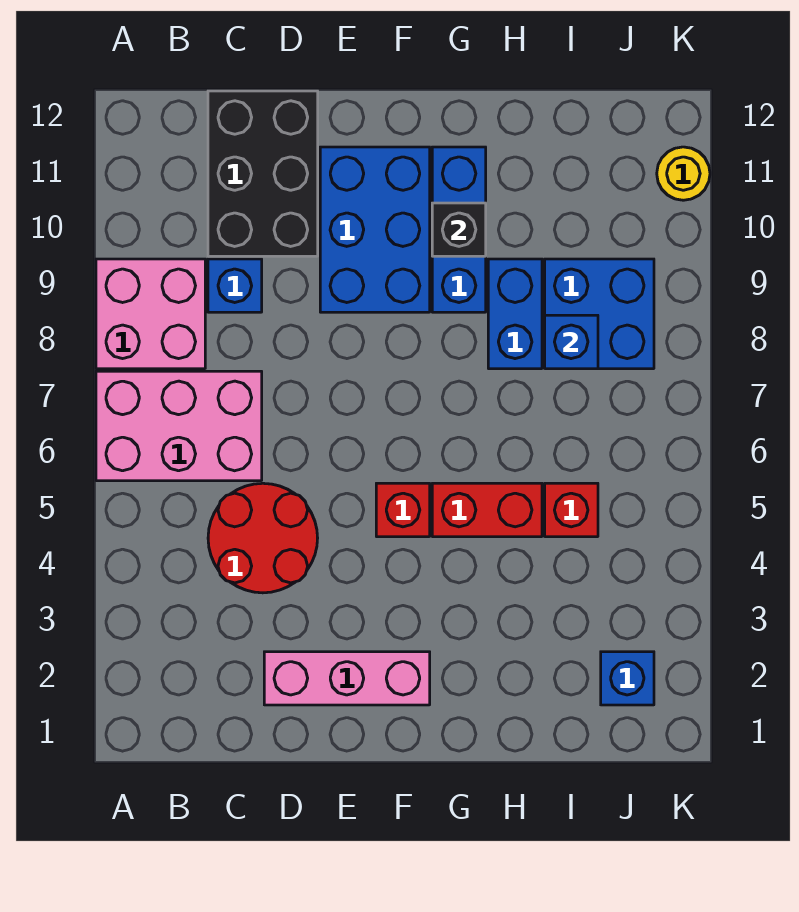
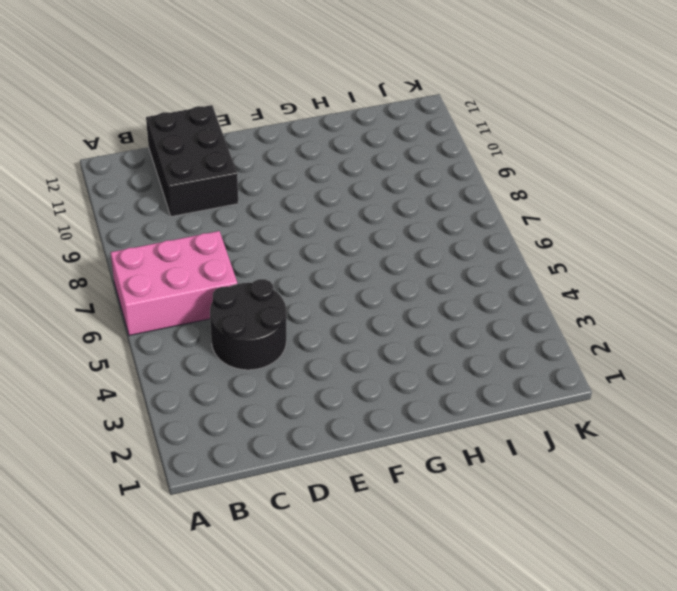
black 2x2 round brick [210,279,286,370] -> red 2x2 round brick [208,483,318,593]
none -> pink 2x2 brick [96,259,205,369]
none -> blue 1x1 brick [208,259,262,312]
none -> pink 1x3 brick [264,652,430,705]

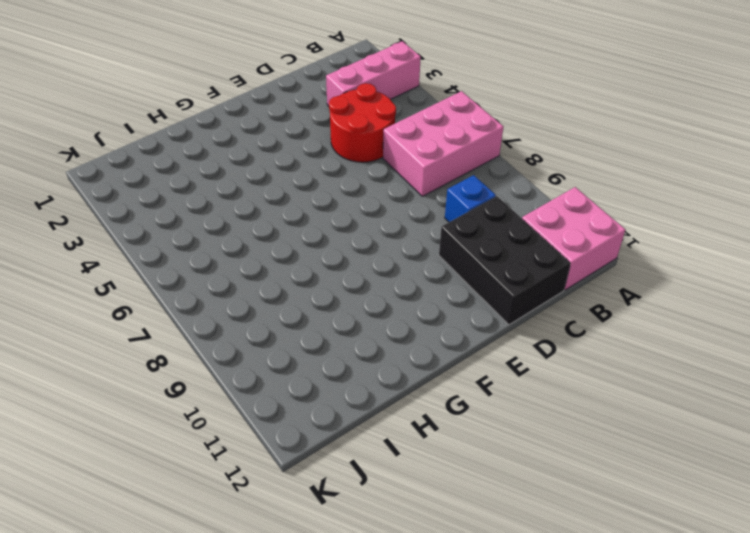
pink 1x3 brick [326,41,421,106] -> pink 1x3 brick moved to [264,652,430,705]
pink 2x2 brick [522,187,625,290] -> pink 2x2 brick moved to [96,259,205,369]
none -> blue 2x3 brick [320,147,430,312]
none -> red 1x1 brick [376,483,430,537]
none -> red 1x2 brick [432,483,542,537]

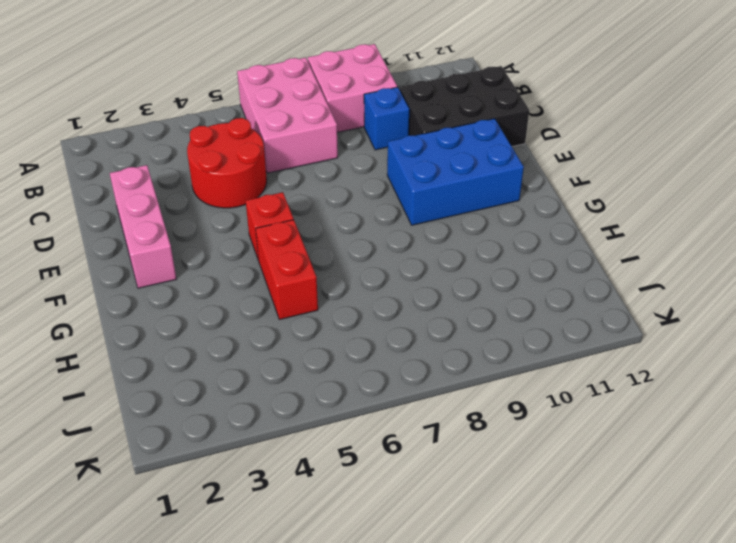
none -> blue 1x3 brick [432,147,486,312]
none -> blue 1x2 brick [488,259,542,369]
none -> red 1x1 brick [545,483,598,537]

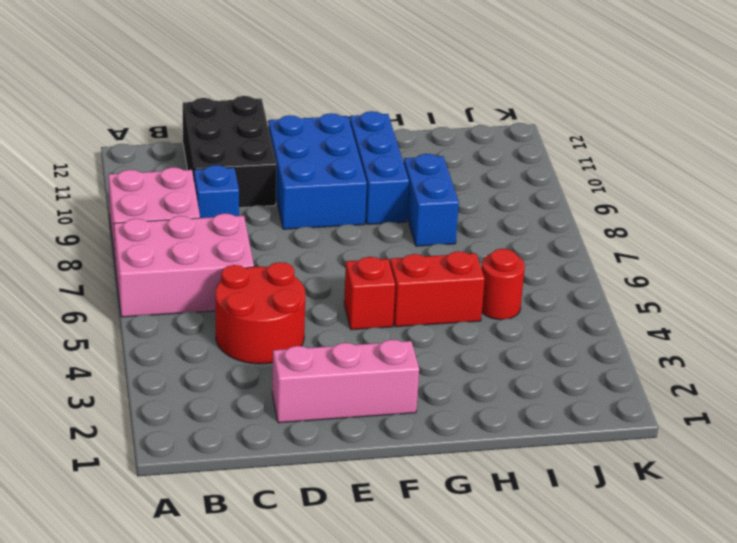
red 1x1 round brick [481,249,525,320] -> red 1x1 brick [545,483,598,537]
none -> blue 2x2 brick [545,259,654,369]
none -> blue 1x1 brick [601,652,654,705]
none -> yellow 1x1 round brick [657,147,710,200]

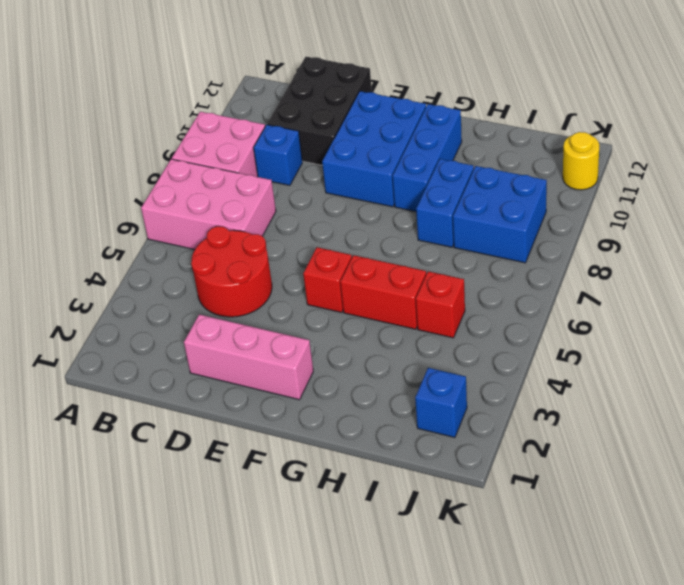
none -> black 1x1 brick [432,203,486,256]
none -> blue 1x1 brick [545,315,598,369]

